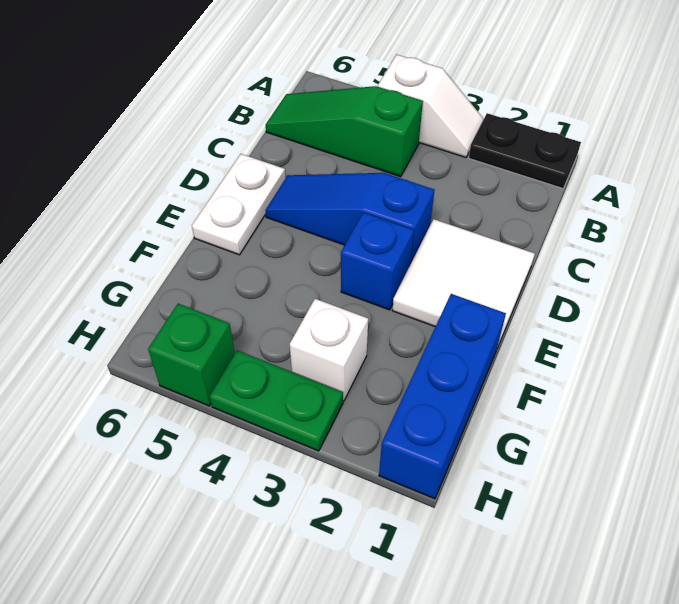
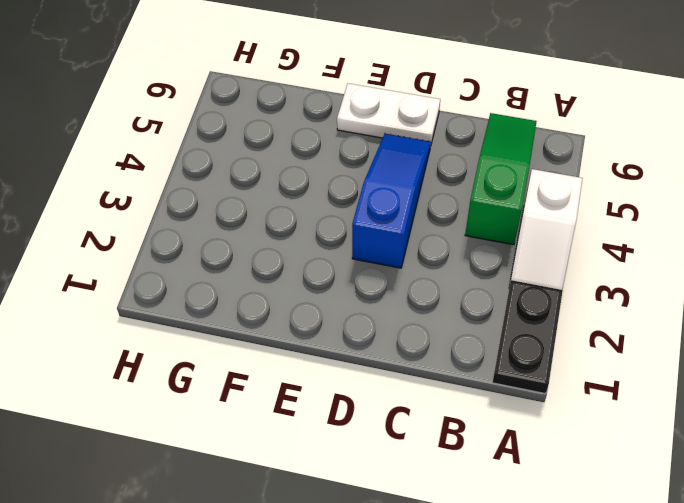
none -> white 2x2 tile [392,219,535,348]
none -> blue 1x1 brick [341,212,414,310]

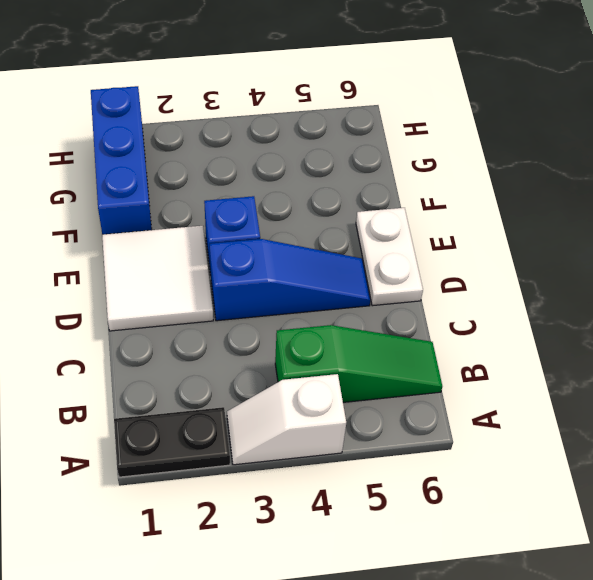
none -> white 1x1 brick [290,299,368,401]
none -> green 1x2 plate [210,351,343,451]

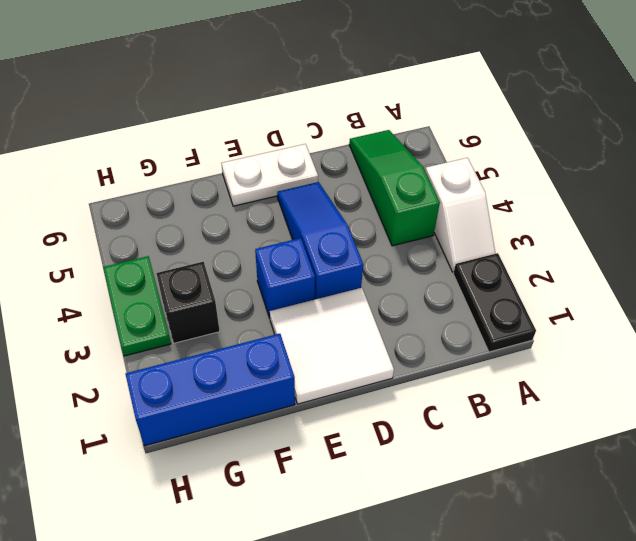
black 1x1 brick [156,262,220,343] -> white 1x1 brick [290,299,368,401]
none -> green 1x1 brick [148,304,235,406]

